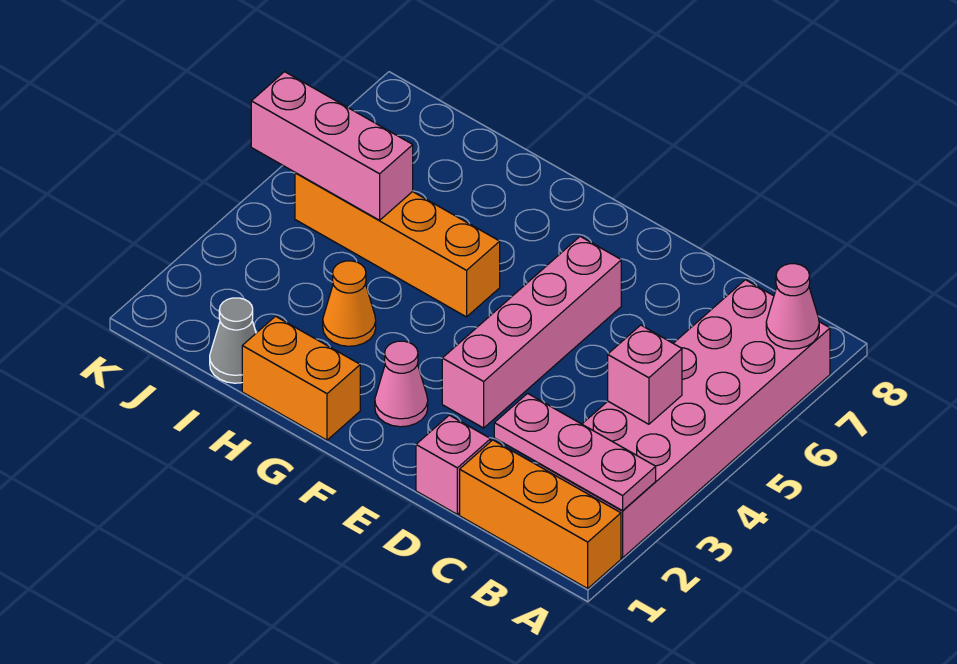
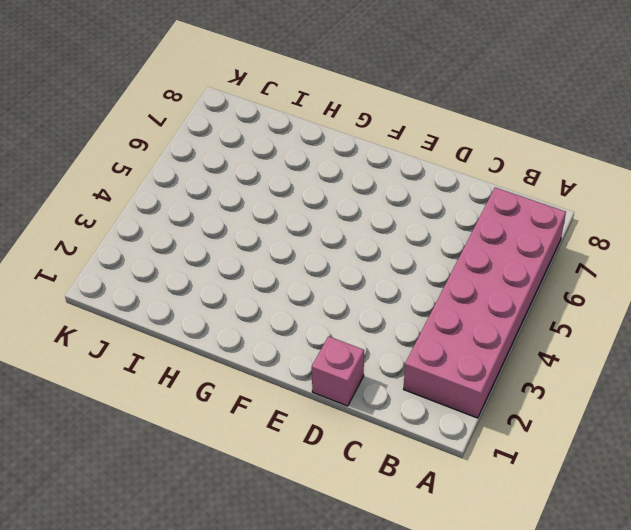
none -> orange 1x3 brick [460,440,621,589]
none -> pink 1x4 brick [442,236,621,428]
none -> pink 1x1 cone [375,341,428,427]

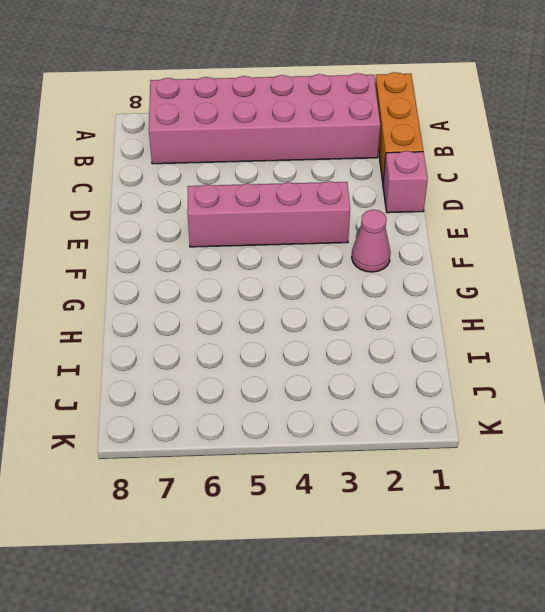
none -> orange 1x2 brick [242,316,360,440]
none -> orange 1x4 brick [295,173,500,317]
none -> orange 1x1 cone [323,261,376,346]

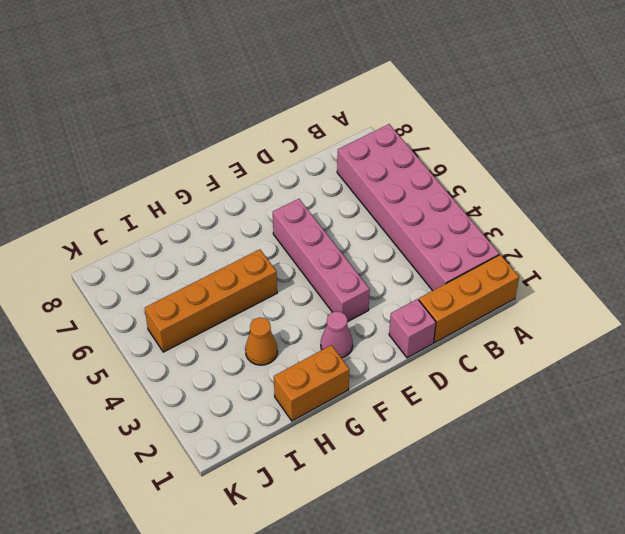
none -> grey 1x1 cone [210,298,256,383]
none -> pink 1x3 plate [494,393,656,511]
none -> pink 1x1 cone [766,264,819,349]

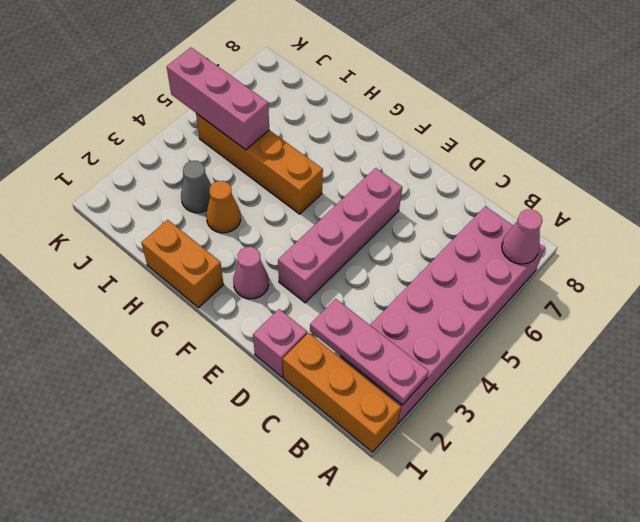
grey 1x1 cone [181,161,211,213] -> grey 1x1 cone moved to [210,298,256,383]
none -> pink 1x1 brick [608,325,682,424]

